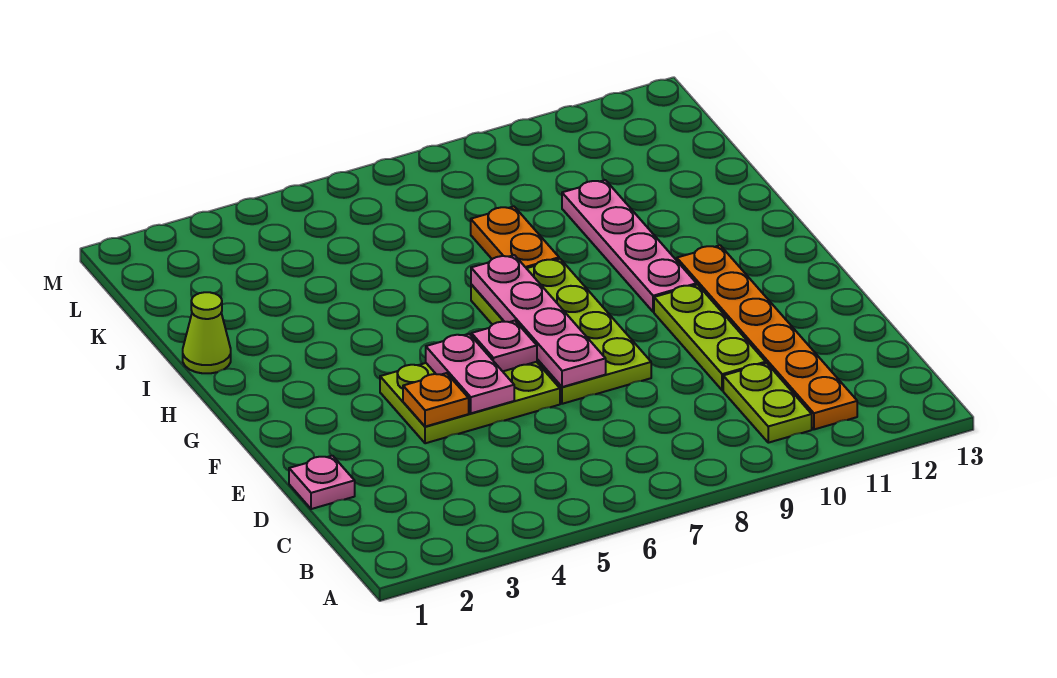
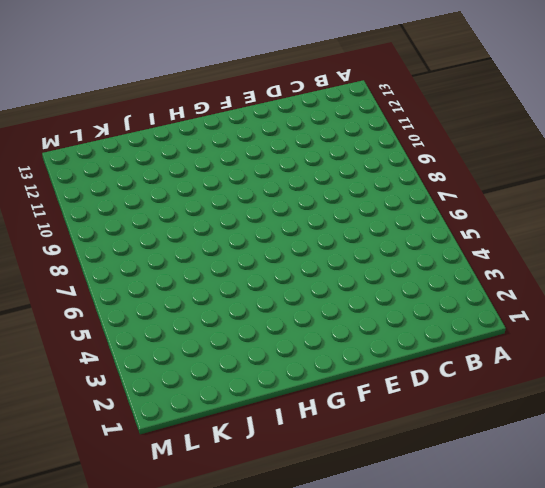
none -> lime 1x2 plate [723,363,812,443]
none -> orange 1x6 plate [677,245,857,429]
none -> pink 1x1 plate [289,456,355,509]

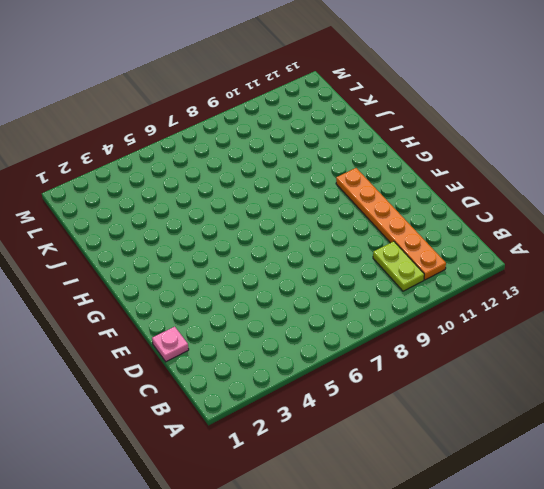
none -> lime 1x3 plate [654,285,766,390]
none -> lime 2x3 plate [380,362,560,443]
none -> lime 2x4 plate [471,259,651,404]

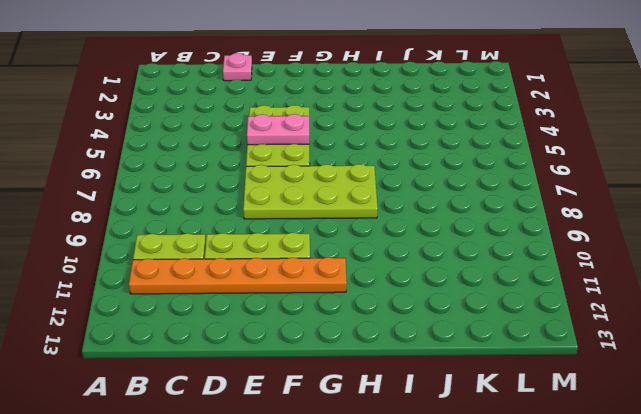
none -> pink 1x4 plate [562,180,697,312]
none -> lime 1x1 cone [183,292,231,373]
none -> orange 1x2 plate [471,206,559,268]

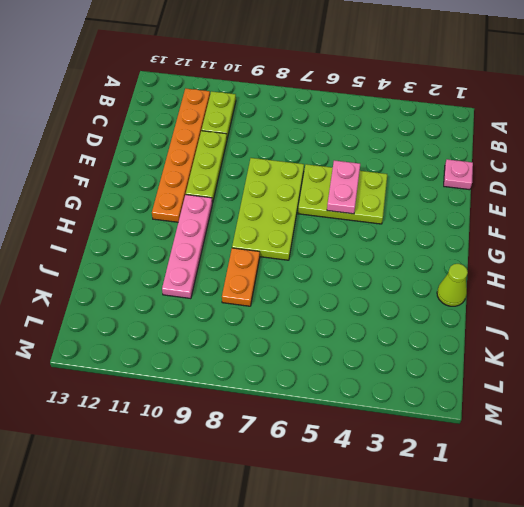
none -> orange 1x1 plate [403,373,469,427]
none -> pink 1x4 plate [471,255,606,387]
none -> pink 1x1 plate [471,321,537,371]

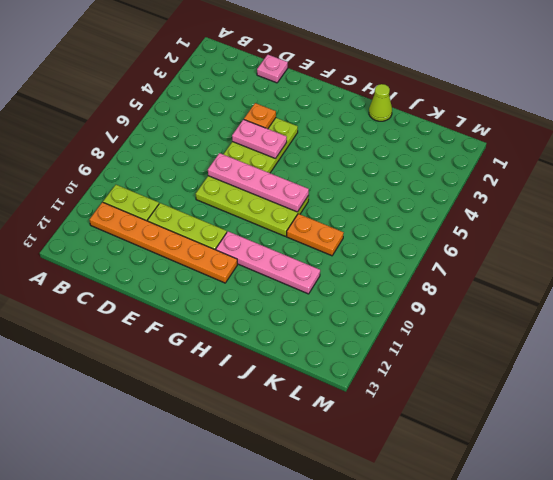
none -> pink 1x1 plate [471,321,537,371]

